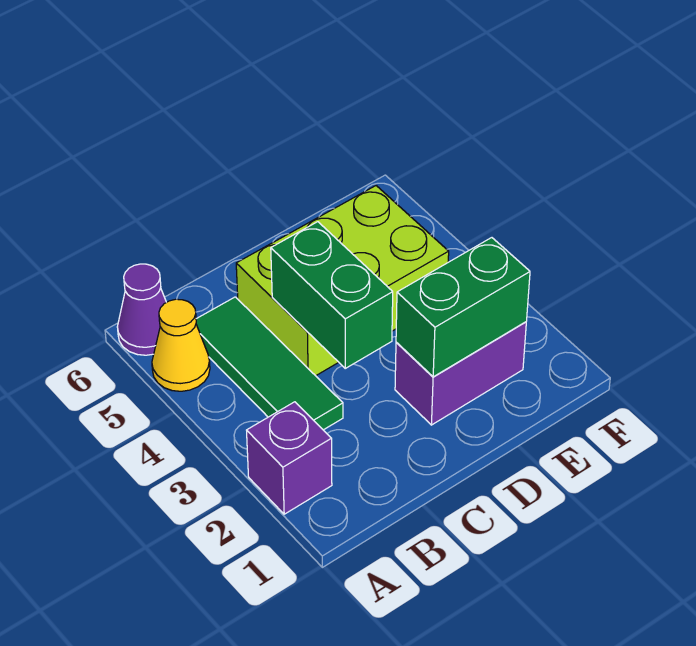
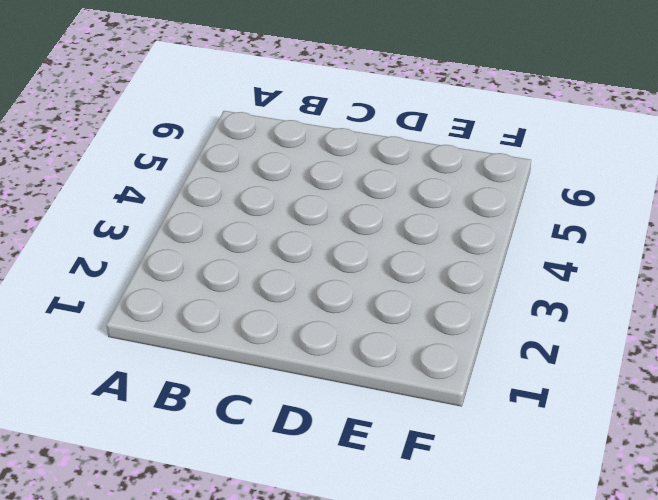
none -> purple 1x1 brick [247,402,332,514]
none -> yellow 1x1 cone [152,299,210,391]

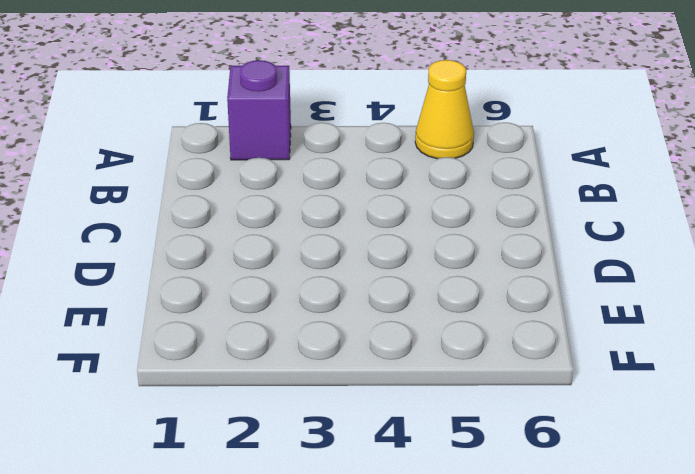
none -> purple 1x1 cone [117,264,166,355]
none -> green 1x3 tile [196,297,343,430]

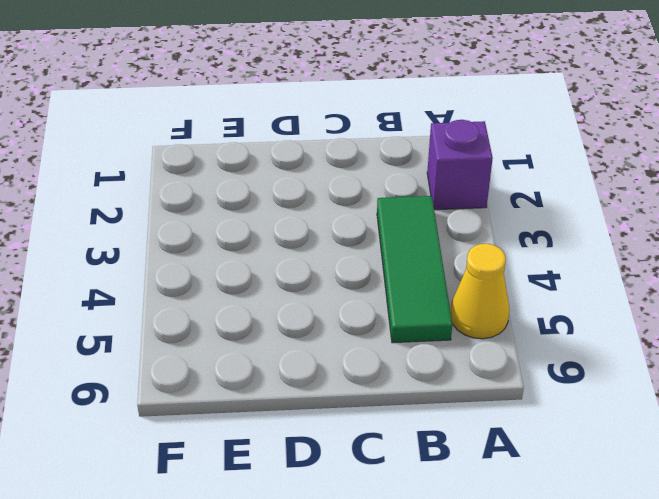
none -> purple 1x1 cone [117,264,166,355]
none -> lime 2x3 brick [236,186,449,376]

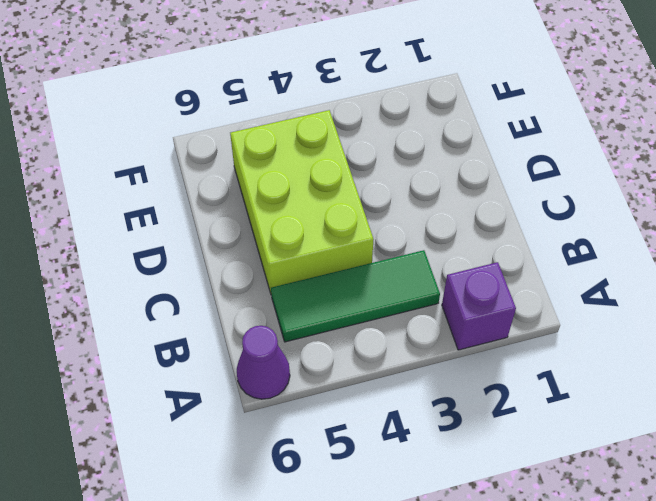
none -> yellow 1x1 cone [152,299,210,391]
none -> purple 1x2 brick [395,322,526,425]

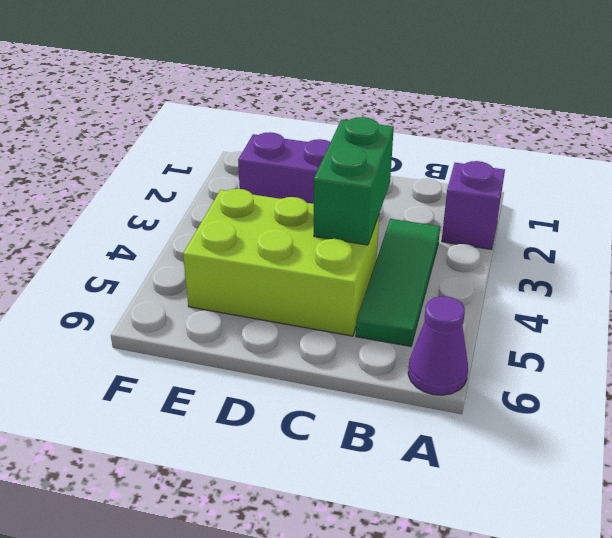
none -> yellow 1x1 cone [152,299,210,391]
none -> green 1x2 brick [396,238,530,377]

